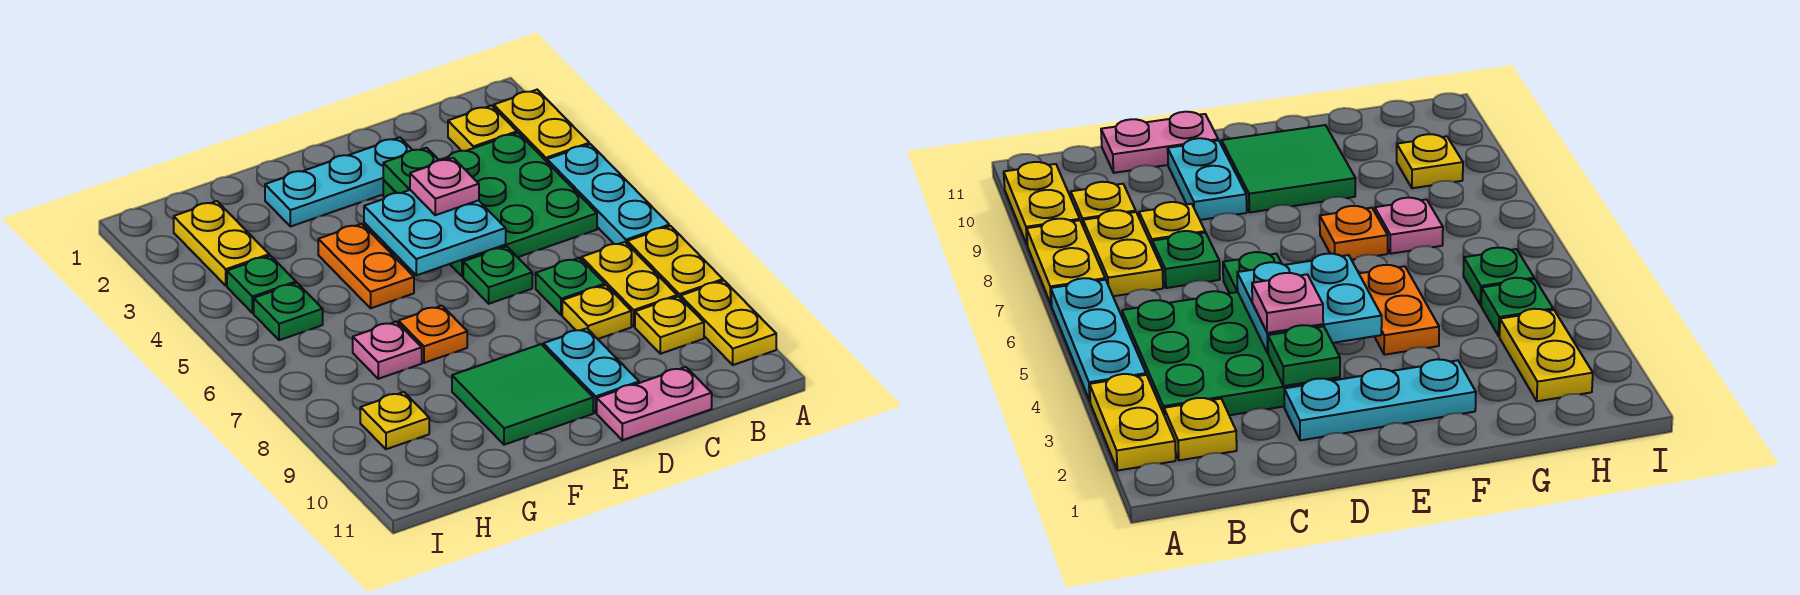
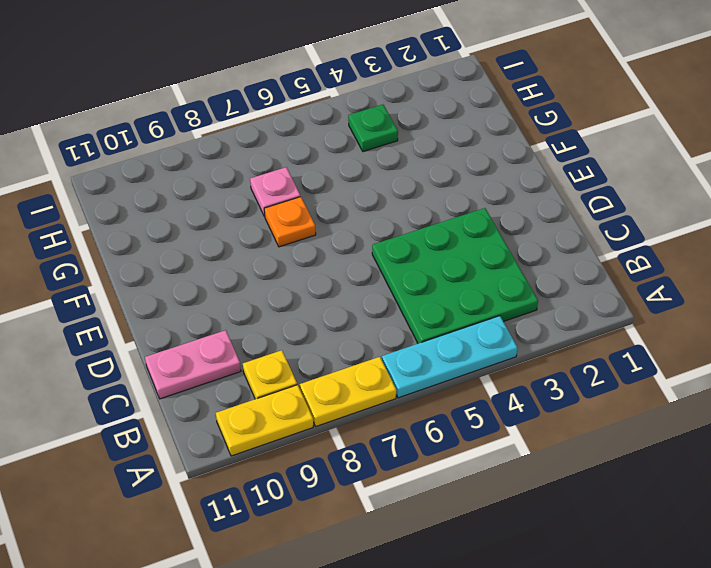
pink 1x2 plate [145,330,241,399] -> pink 1x2 plate turned to [597,367,712,440]
none -> yellow 1x2 plate [494,90,589,162]
none -> yellow 1x1 plate [448,106,517,151]
none -> yellow 1x2 plate [581,242,677,326]

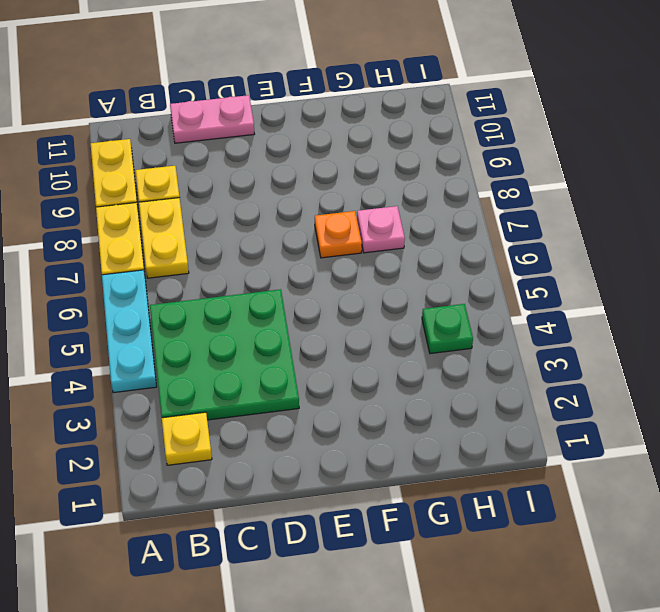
none -> yellow 1x2 plate [494,90,589,162]
none -> green 1x1 plate [536,258,605,315]
none -> yellow 1x1 plate [562,285,631,339]

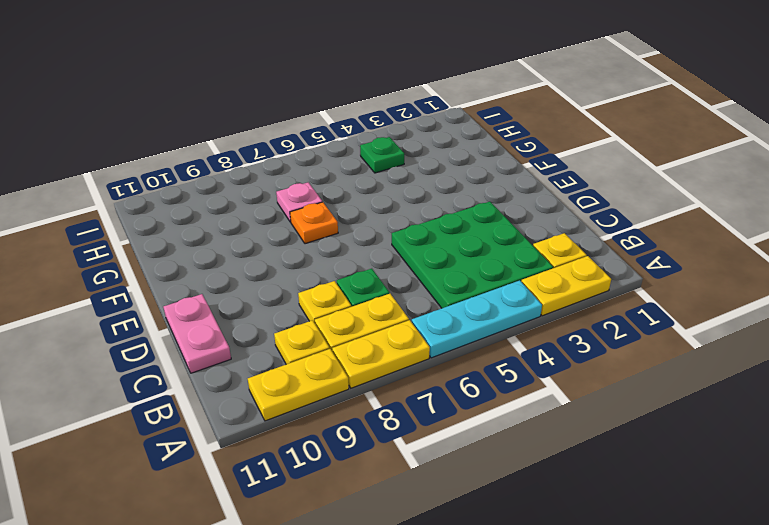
none -> cyan 1x3 plate [265,137,412,227]
none -> green 1x1 plate [463,246,532,304]
none -> cyan 1x2 plate [543,328,639,413]

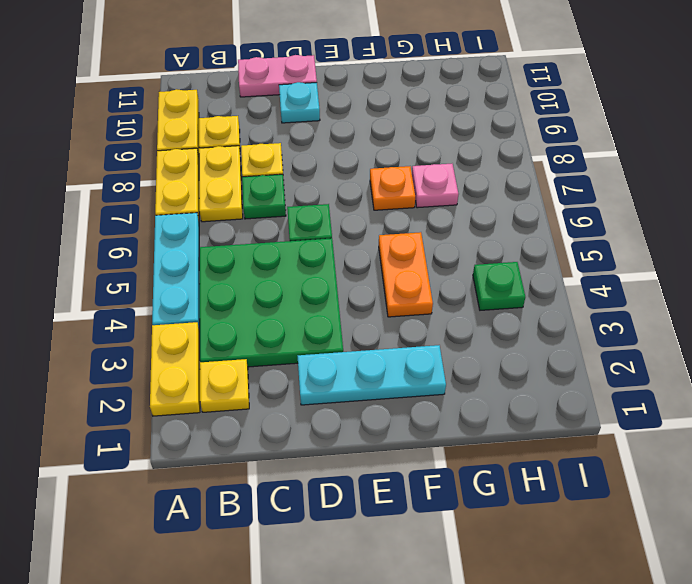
cyan 1x1 plate [279,82,320,123] -> cyan 1x2 plate [543,328,639,413]
none -> green 2x2 tile [452,344,593,445]
none -> yellow 1x2 plate [174,201,269,286]
none -> green 1x1 plate [254,283,323,340]

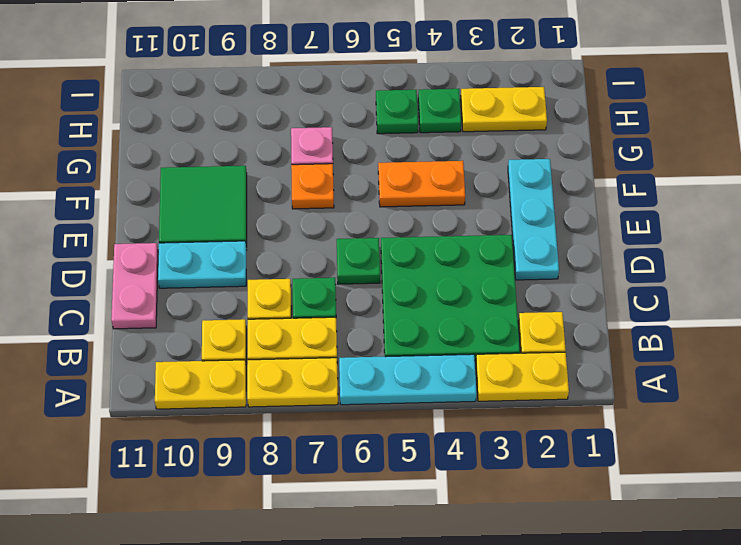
none -> yellow 1x1 plate [360,392,429,449]
none -> green 1x1 plate [383,148,439,193]
none -> cyan 2x2 plate [364,190,506,275]

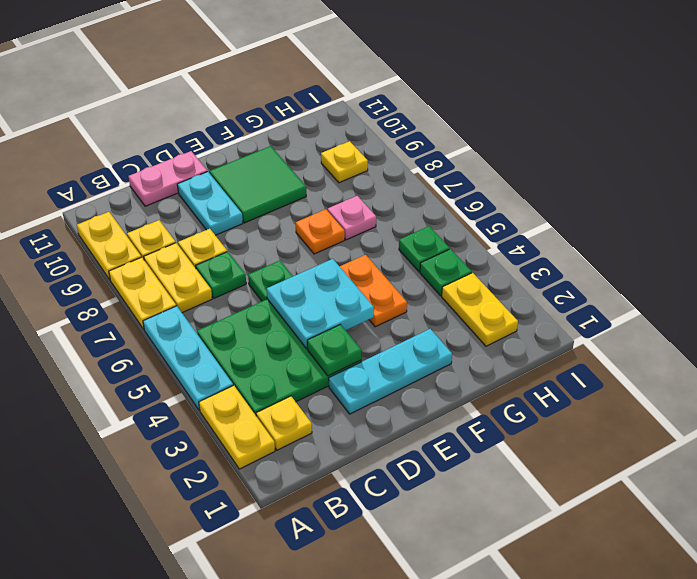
none -> pink 1x1 plate [410,158,479,215]

